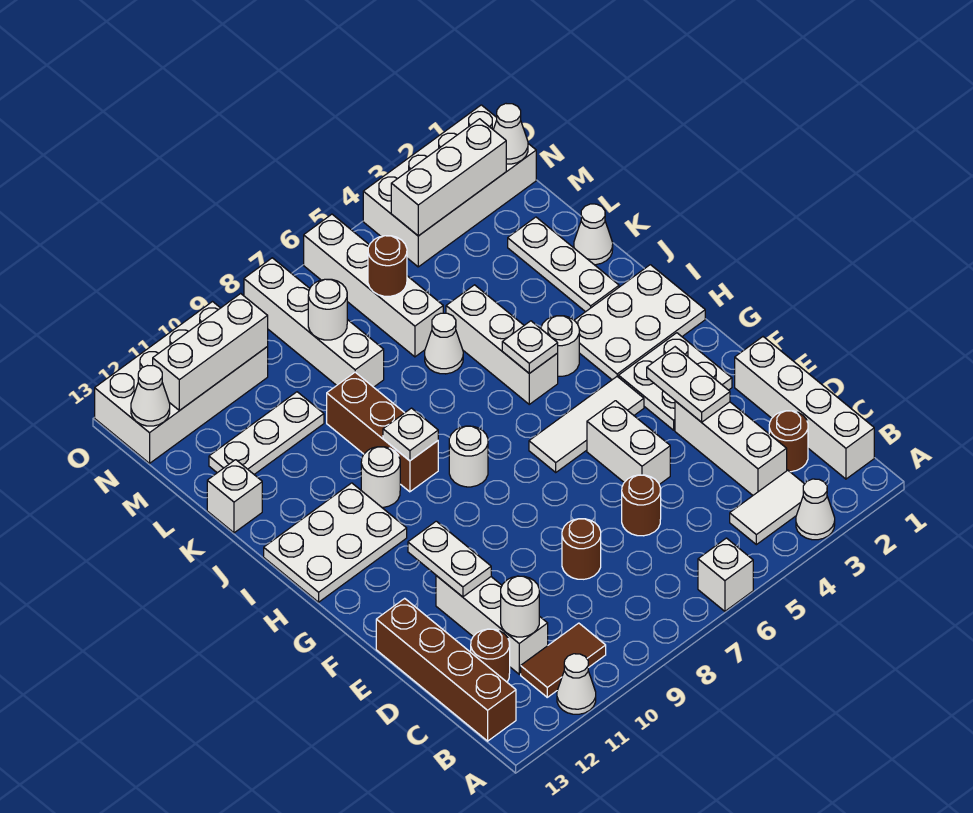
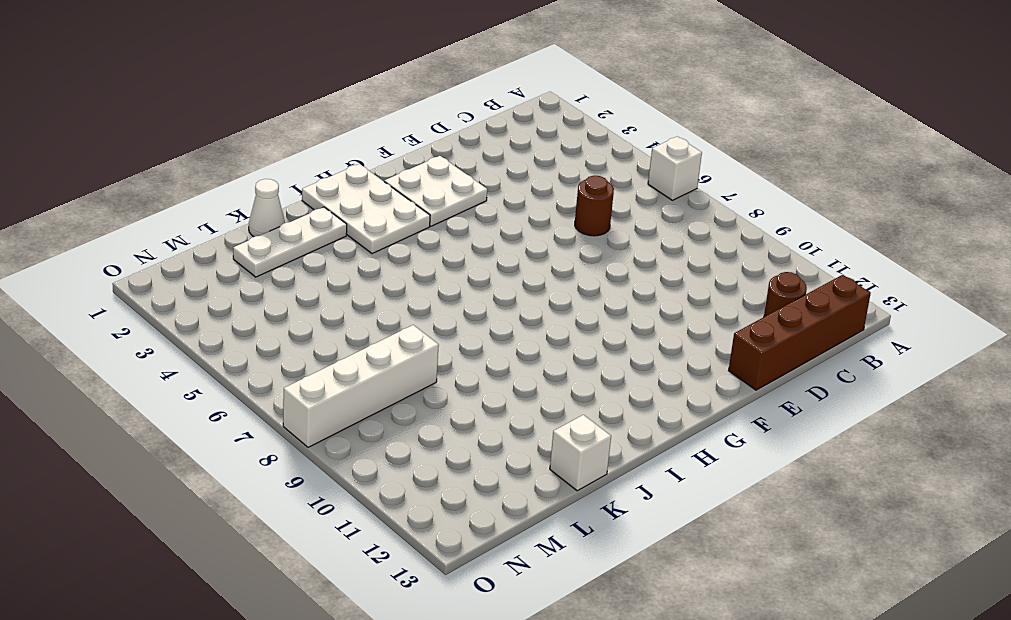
none -> white 1x1 cone [796,479,835,540]
none -> white 1x1 cone [557,654,596,714]
none -> white 1x4 brick [735,337,874,479]
none -> white 1x2 tile [730,470,804,545]

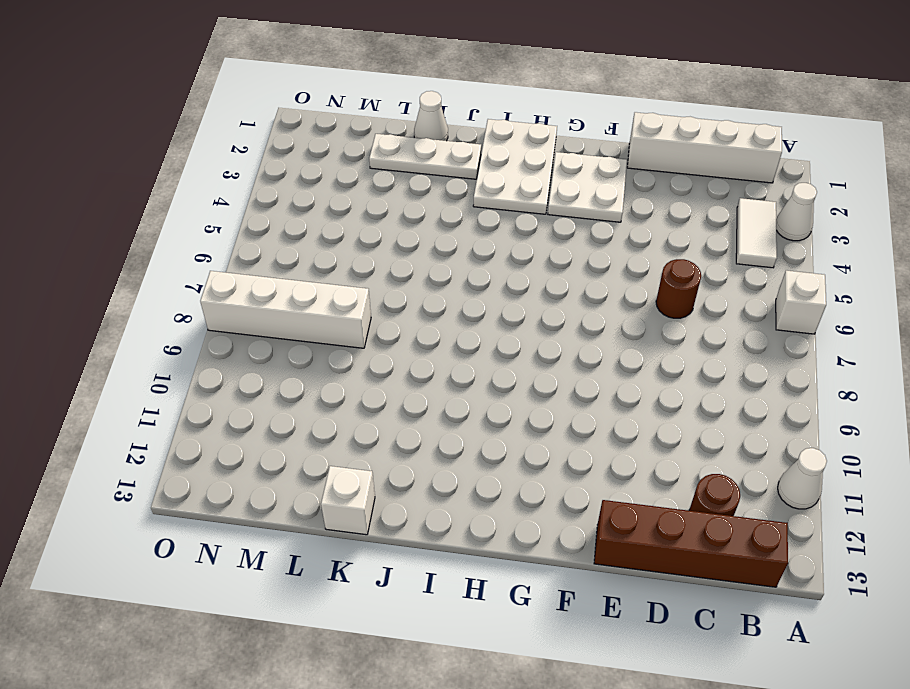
none -> brown 1x2 tile [521,623,606,697]
none -> brown 1x1 round brick [769,411,808,472]
none -> white 1x3 brick [675,401,787,495]
none -> white 1x3 brick [436,576,548,674]

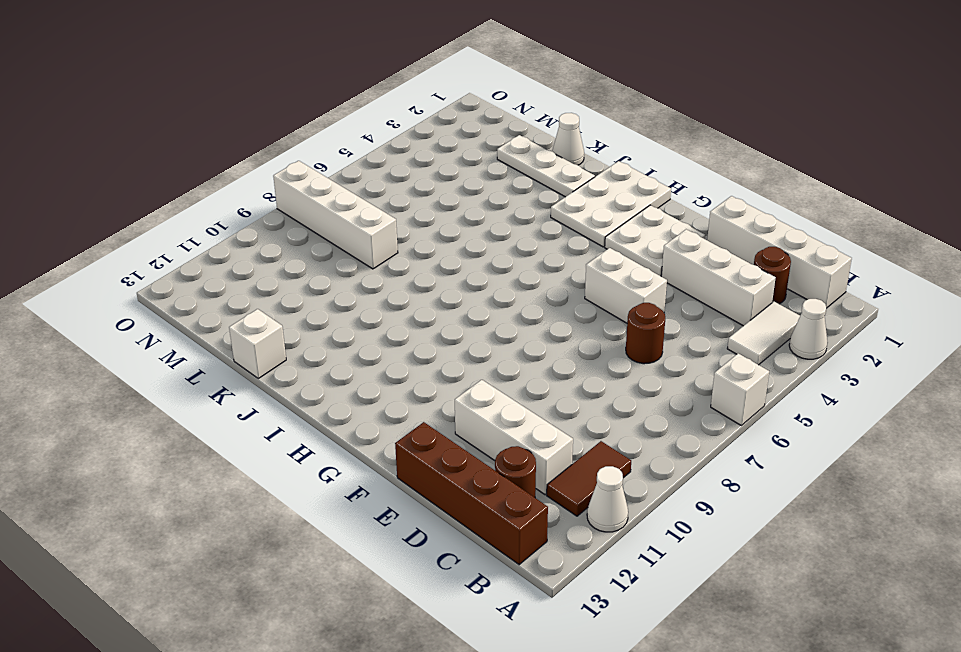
none -> brown 1x1 round brick [562,519,601,579]
none -> white 1x3 tile [529,377,644,472]
none -> white 1x1 round brick [449,426,488,487]
none -> white 2x3 plate [264,483,407,602]

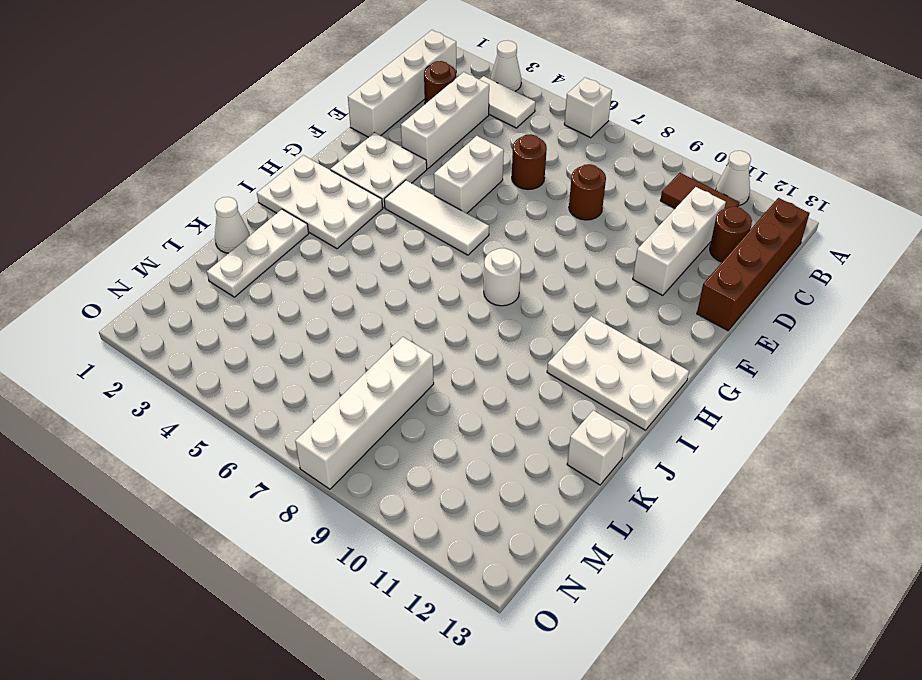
none -> white 1x1 round brick [541,316,579,376]
none -> white 1x3 brick [446,285,558,404]
none -> brown 1x3 brick [327,372,438,492]
none -> white 1x1 round brick [361,447,400,507]

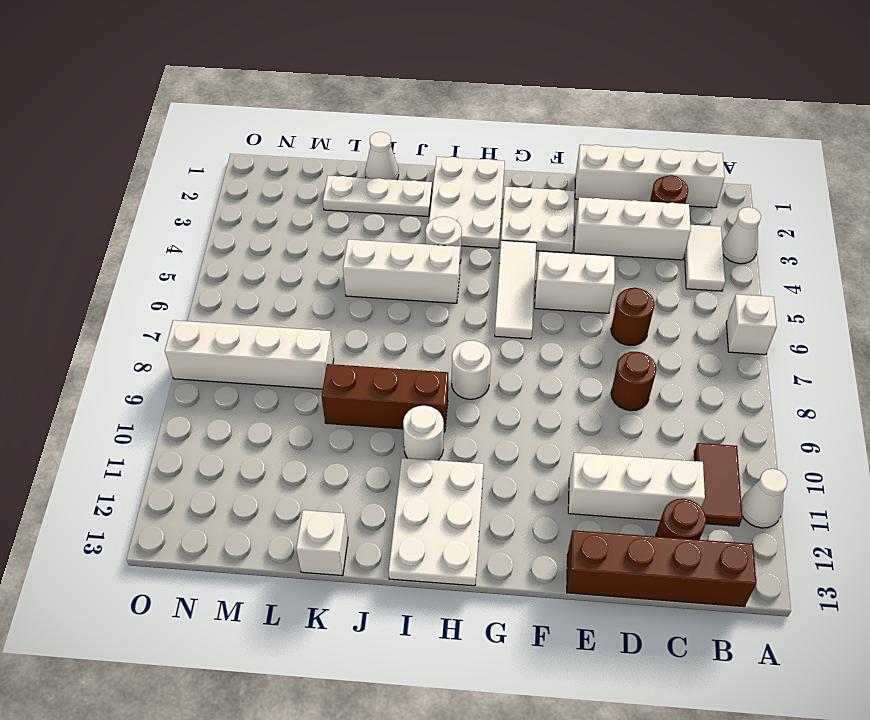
none -> white 1x1 cone [425,313,463,374]
none -> white 1x4 brick [304,214,443,357]
none -> white 1x3 plate [209,392,324,474]
none -> white 2x4 brick [363,105,536,267]

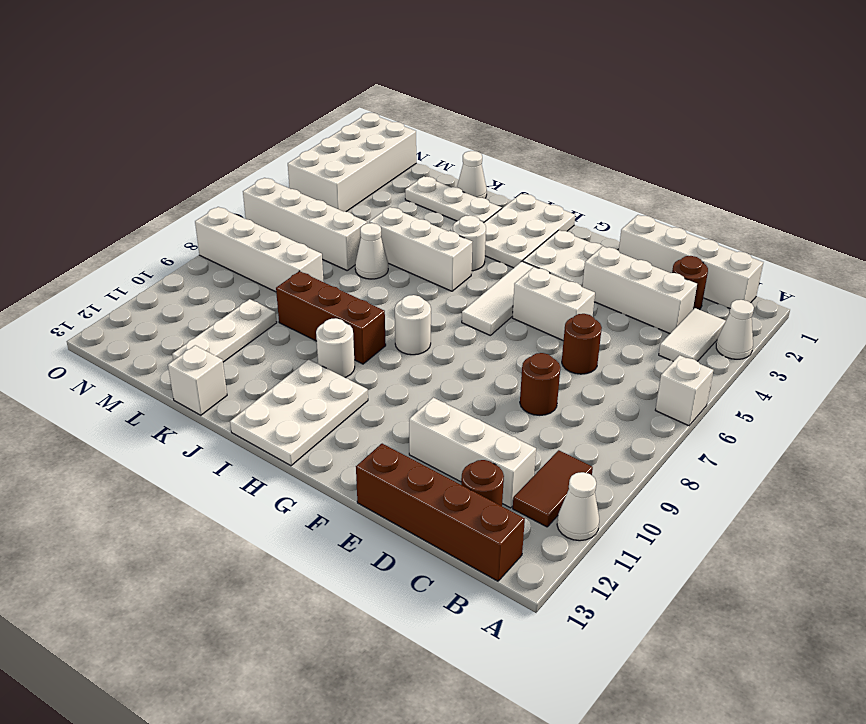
none -> white 2x4 brick [95,302,268,463]
none -> white 1x1 round brick [501,576,539,637]
none -> white 1x2 plate [647,347,730,422]
none -> white 1x2 plate [408,521,491,597]

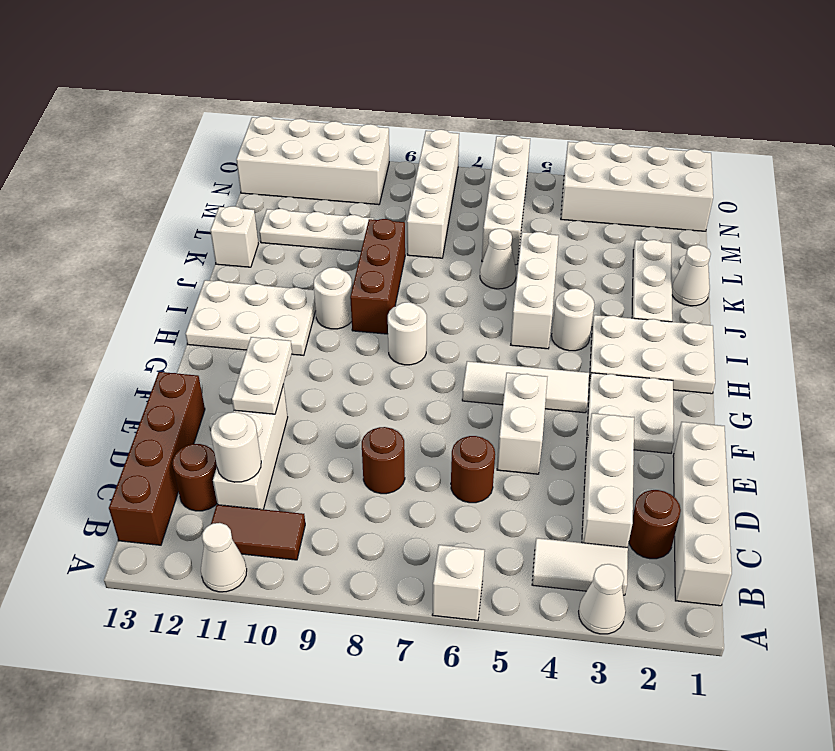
none -> white 1x2 plate [647,347,730,422]
none -> white 1x1 plate [502,321,558,373]
none -> white 1x1 plate [383,408,438,461]
none -> brown 1x1 round brick [368,236,407,296]

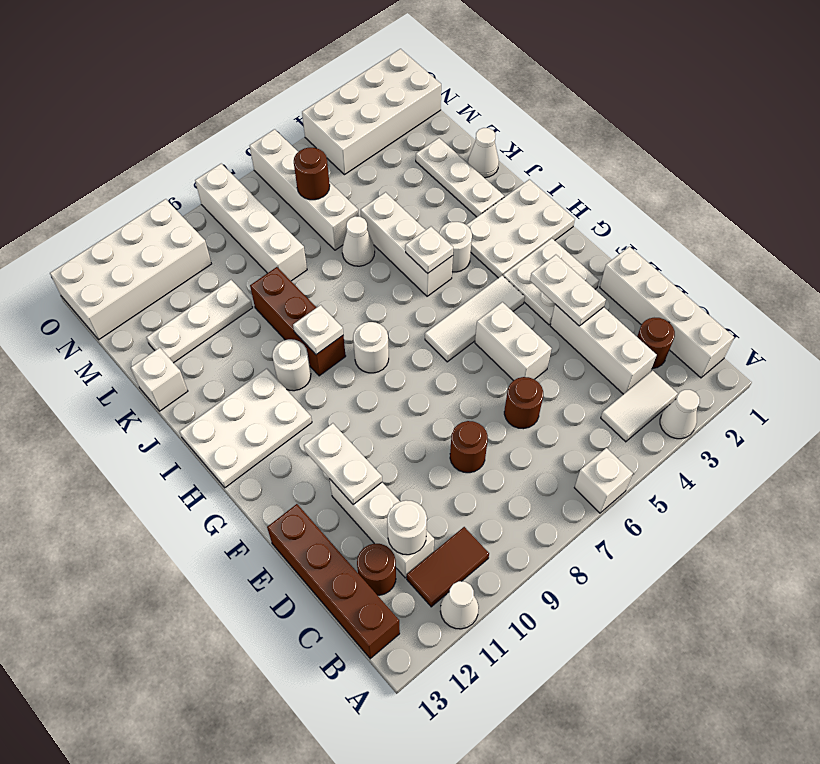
none -> white 1x1 round brick [308,279,347,340]
none -> white 1x1 cone [493,104,528,164]
none -> white 1x3 brick [391,119,506,236]
none -> white 1x3 brick [153,294,268,410]

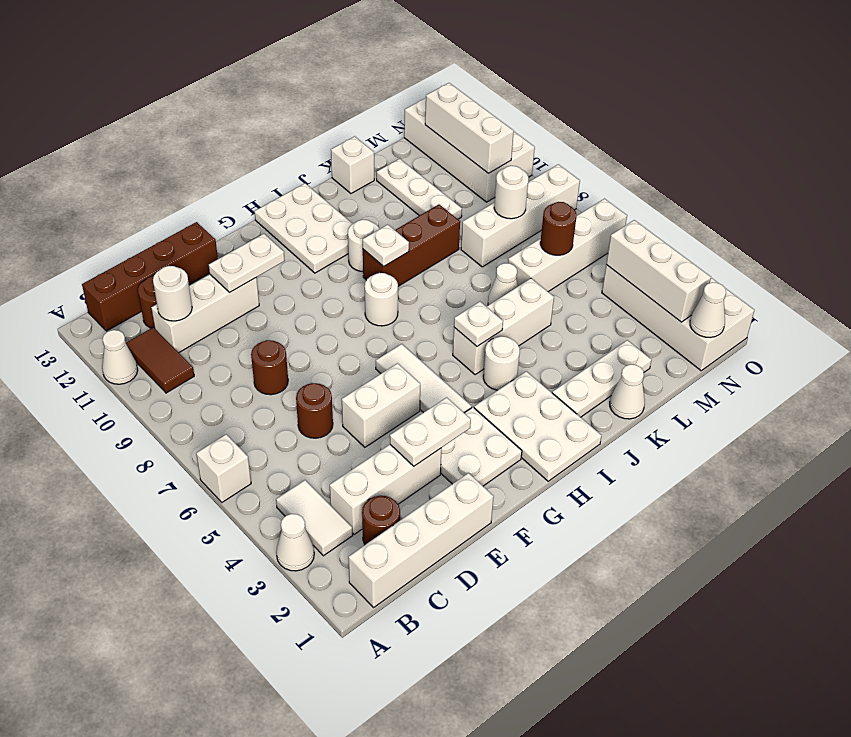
none -> white 1x1 cone [131,366,170,426]

